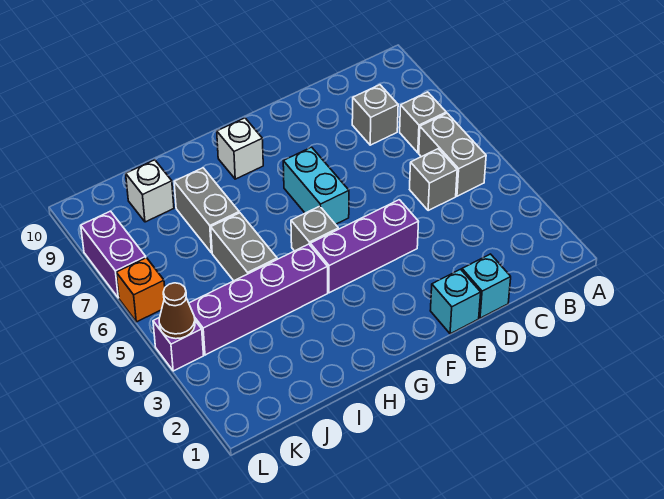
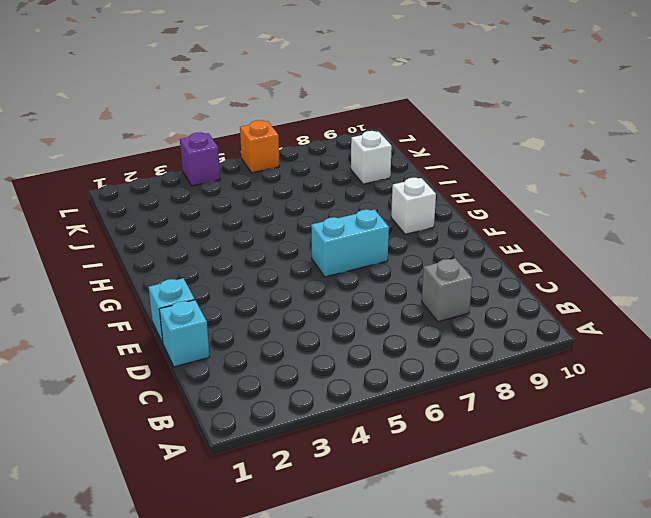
none -> grey 1x2 brick [419,113,486,196]
none -> grey 1x1 brick [400,92,446,153]
none -> grey 1x1 brick [410,149,457,211]

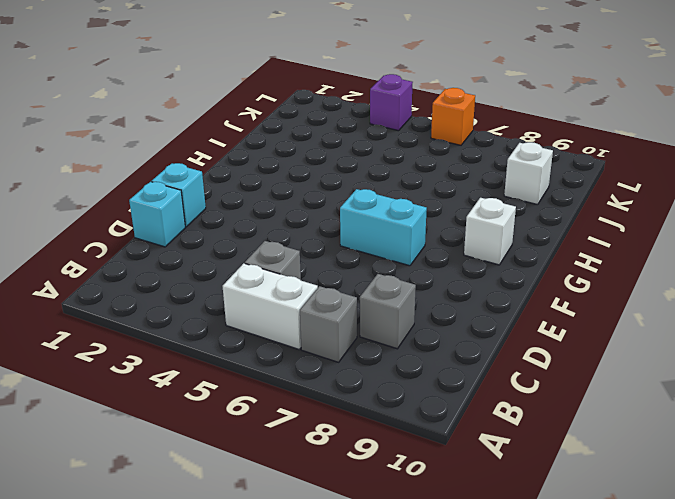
white 1x2 brick [223,263,318,349] -> grey 1x2 brick [419,113,486,196]
none -> purple 1x3 brick [310,200,419,293]
none -> grey 1x1 brick [291,206,338,251]
none -> purple 1x4 brick [189,244,328,355]

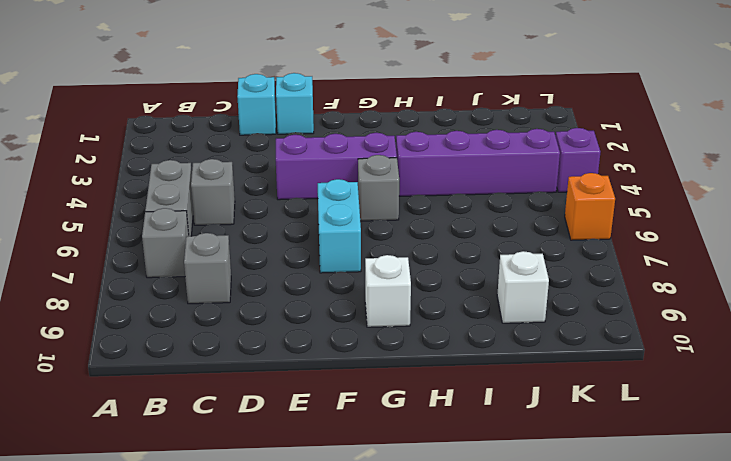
none -> grey 1x2 brick [211,213,277,281]
none -> grey 1x2 brick [174,168,239,253]
none -> purple 1x2 brick [81,211,146,298]

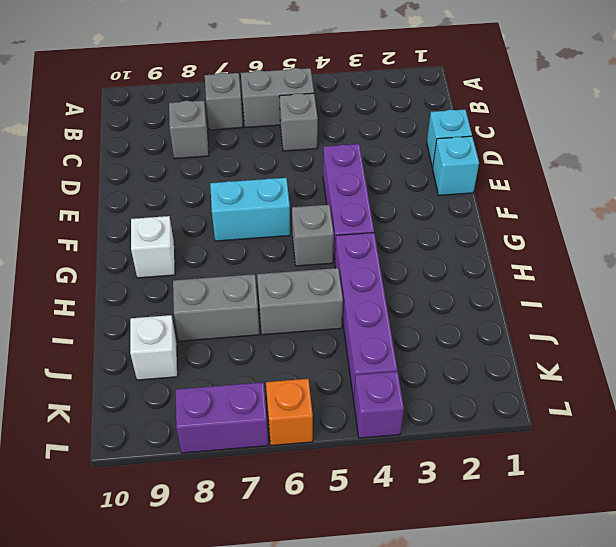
none -> brown 1x1 cone [159,283,195,339]

